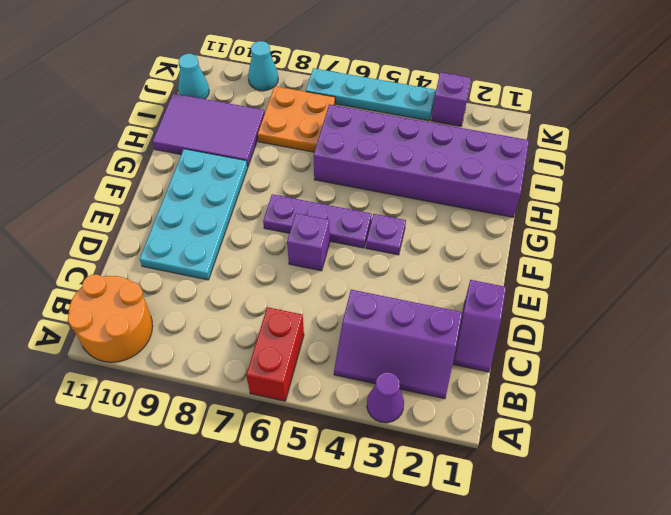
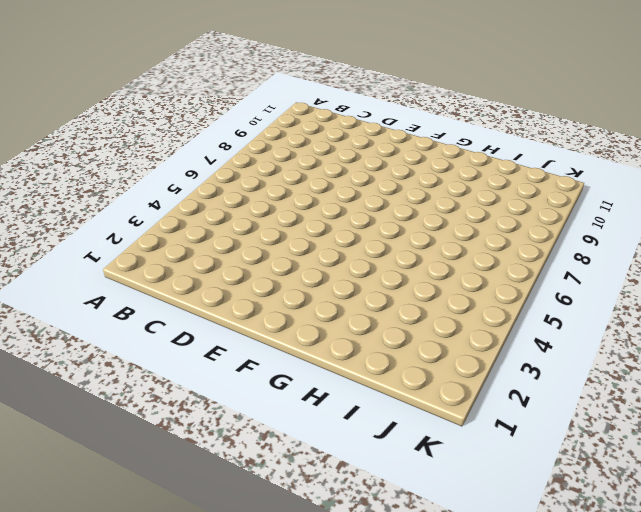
none -> purple 1x1 cone [367,373,404,423]
none -> red 1x2 brick [246,307,304,401]
none -> orange 2x2 round brick [68,275,153,362]

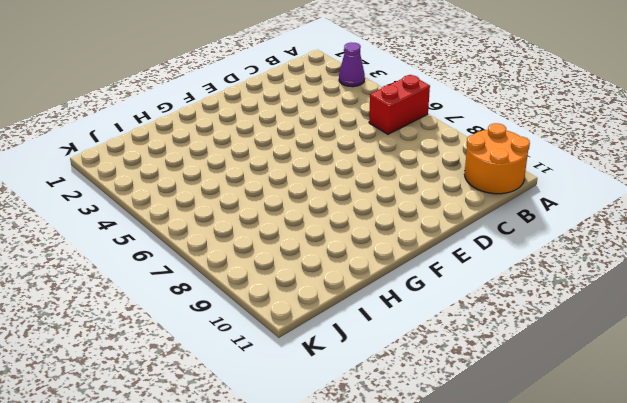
none -> purple 2x3 slope [334,290,463,399]
none -> purple 1x2 slope [454,280,506,372]
none -> cyan 2x4 plate [140,149,248,280]

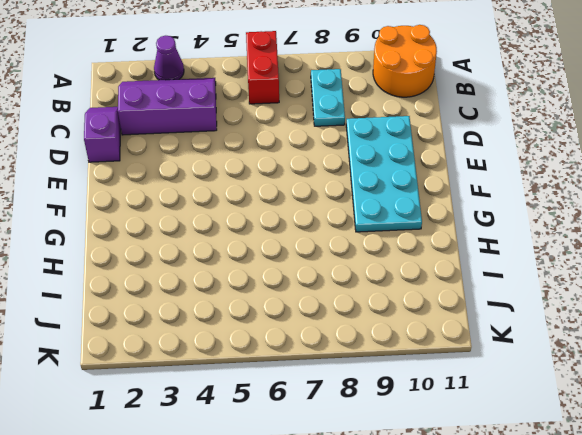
cyan 1x2 plate [311,69,345,126] -> none
none -> purple 1x1 brick [287,213,330,271]
none -> purple 1x1 plate [366,214,406,255]
none -> purple 1x3 plate [263,194,372,248]

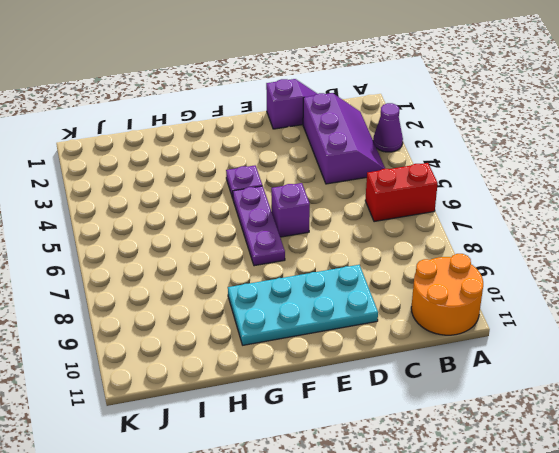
none -> purple 2x6 brick [313,104,529,217]
none -> purple 2x3 tile [153,93,265,167]
none -> orange 2x2 plate [258,86,335,152]

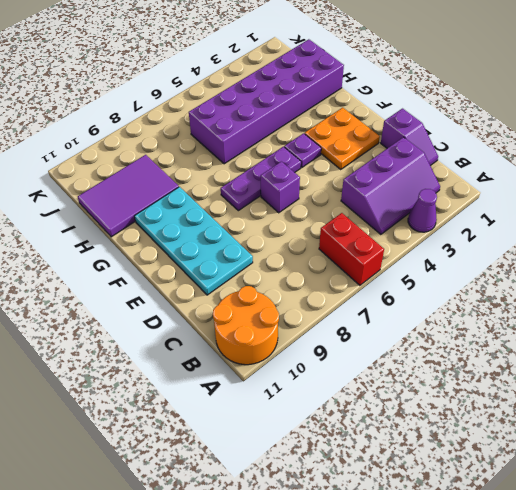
orange 2x2 plate [305,108,380,169] -> orange 2x2 plate moved to [258,86,335,152]
none -> cyan 1x1 cone [178,54,209,99]
none -> purple 1x1 brick [431,72,471,126]
none -> cyan 1x4 plate [306,68,436,121]

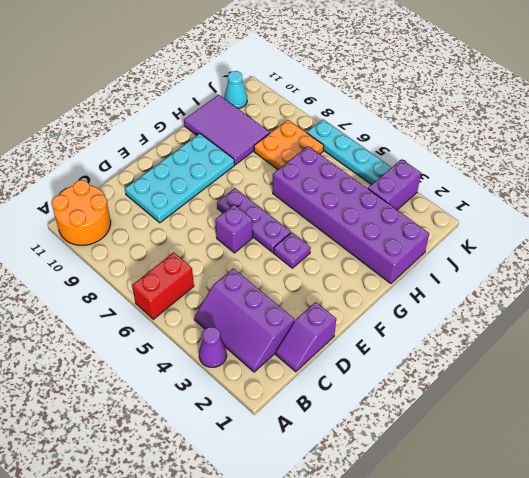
purple 1x2 brick [368,159,421,210] -> purple 1x1 brick [431,72,471,126]
none -> cyan 1x1 cone [248,41,278,91]

